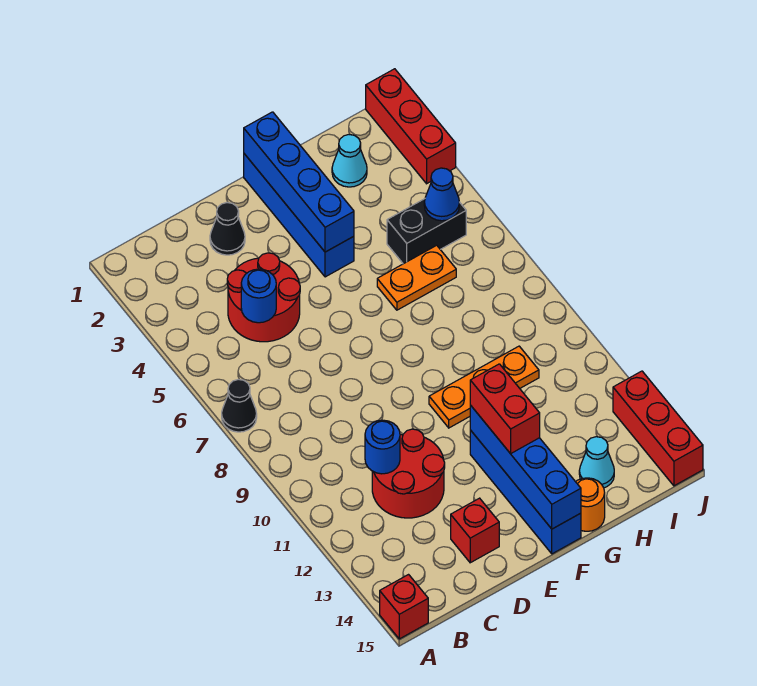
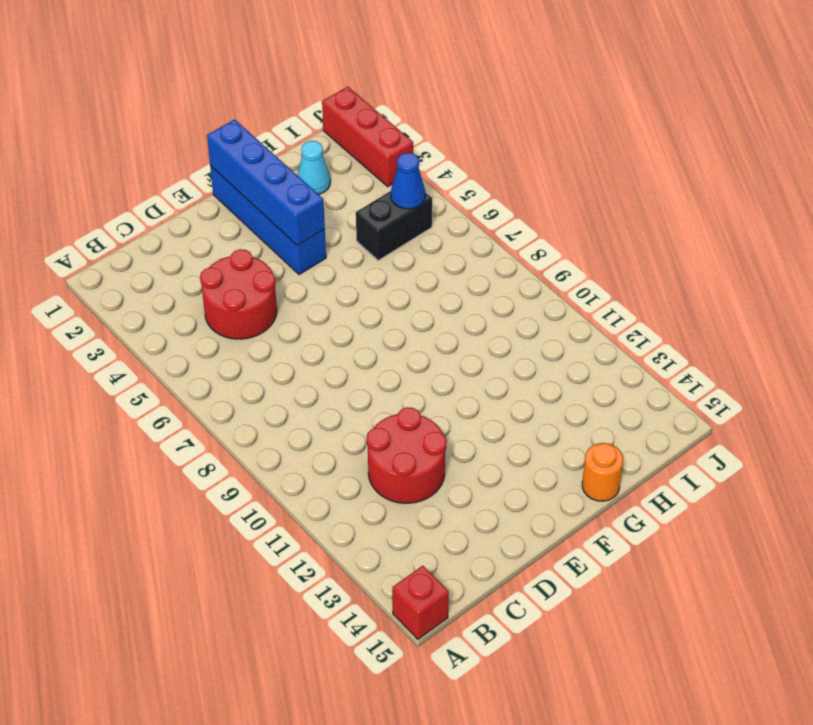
none -> black 1x1 cone [222,379,257,432]
none -> black 1x1 cone [210,203,245,255]
none -> red 1x1 brick [451,498,499,563]

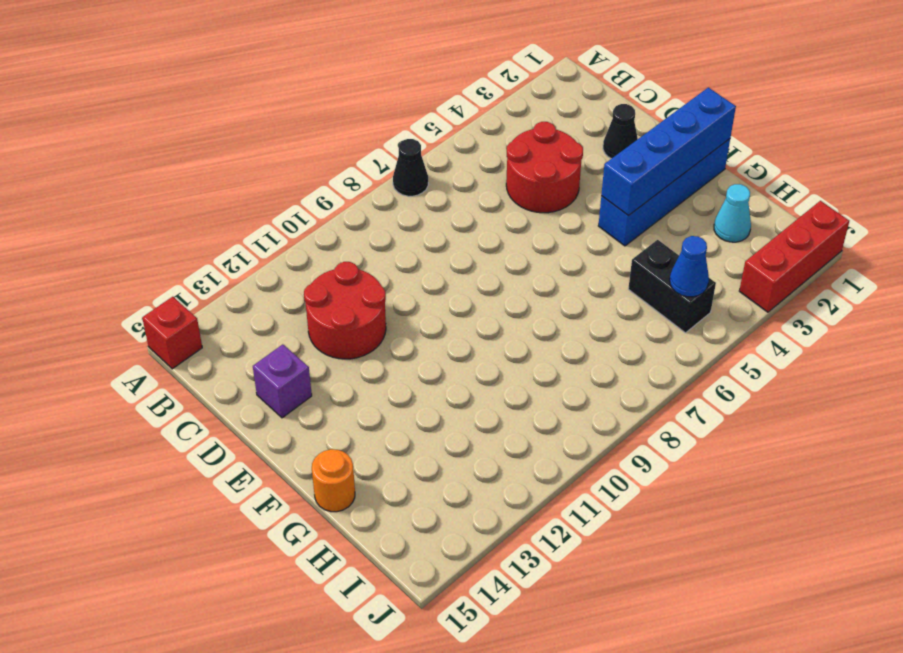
purple 1x1 brick [253,344,312,418] -> red 1x1 brick [451,498,499,563]
none -> orange 1x3 plate [429,346,539,428]
none -> blue 1x4 brick [470,430,581,554]
none -> orange 1x2 plate [377,245,456,310]

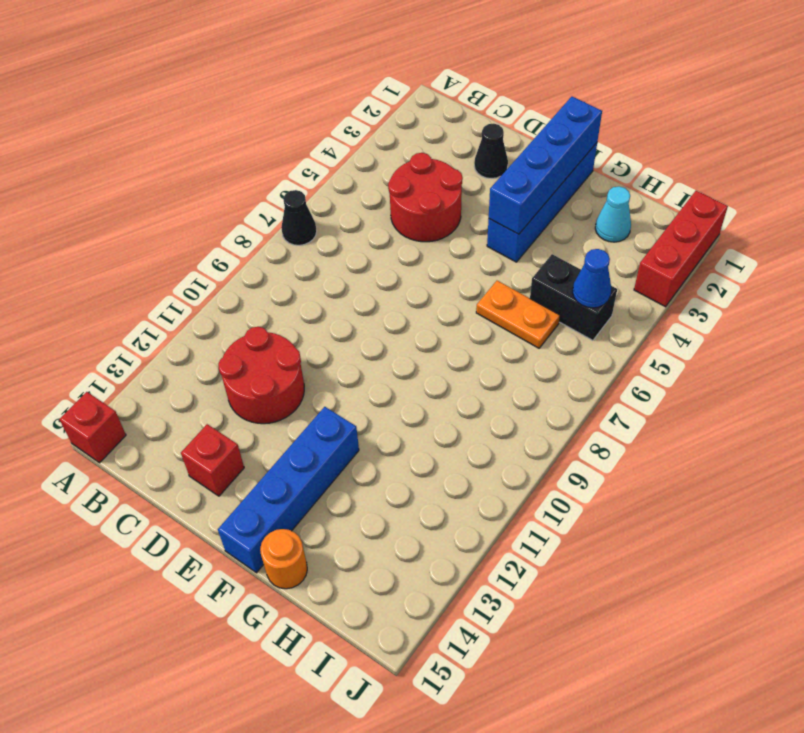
none -> orange 1x3 plate [429,346,539,428]
none -> cyan 1x1 cone [579,437,614,488]
none -> red 1x3 brick [613,371,703,486]

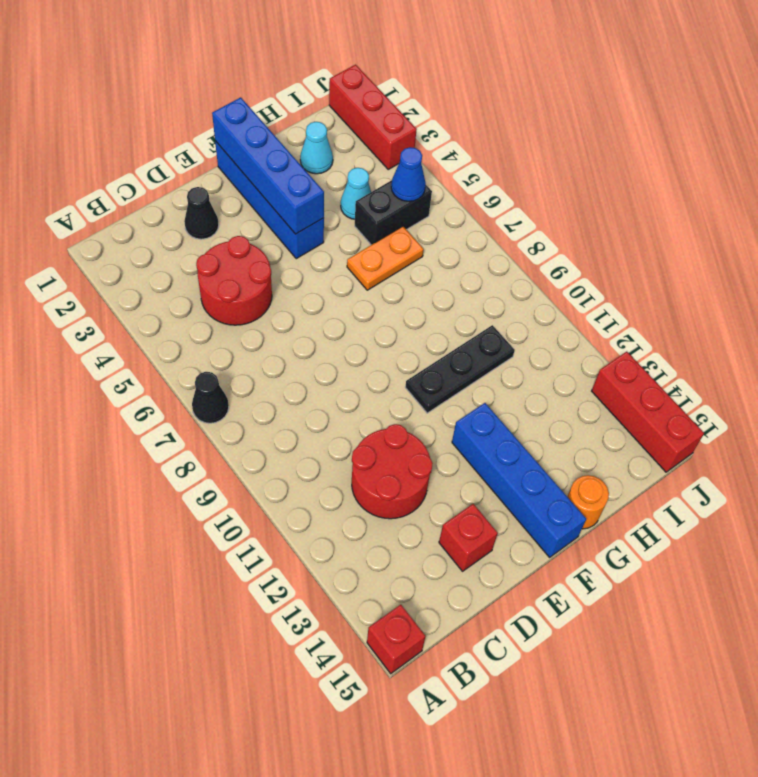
black 1x3 plate [405,325,515,413] -> orange 1x3 plate [429,346,539,428]
cyan 1x1 cone [341,168,371,219] -> cyan 1x1 cone moved to [579,437,614,488]
none -> blue 1x1 round brick [241,269,276,323]
none -> blue 1x1 round brick [365,420,400,474]
none -> blue 1x4 brick [470,405,581,529]

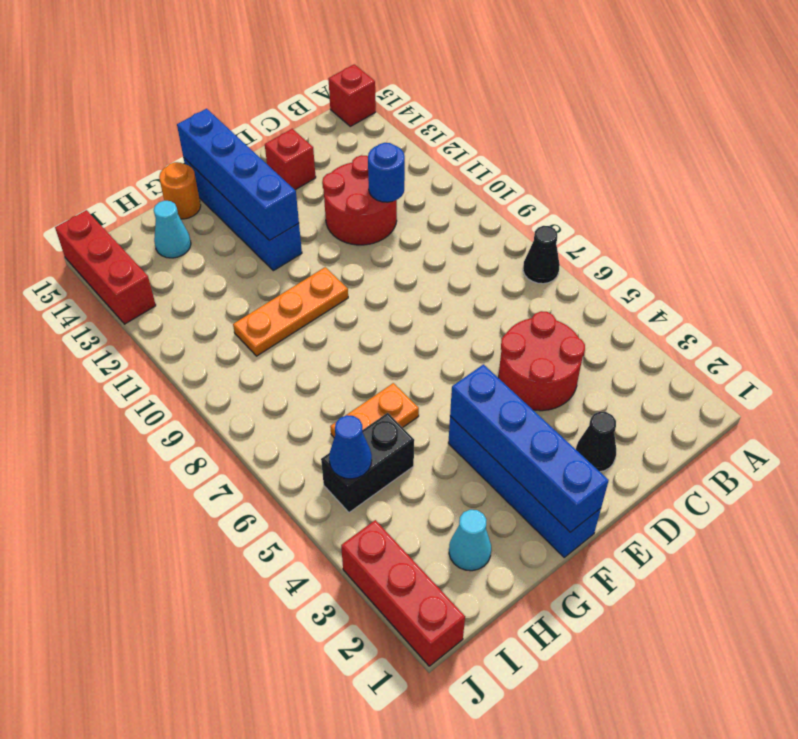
none -> blue 1x1 round brick [241,269,276,323]
none -> red 1x2 brick [470,364,540,454]

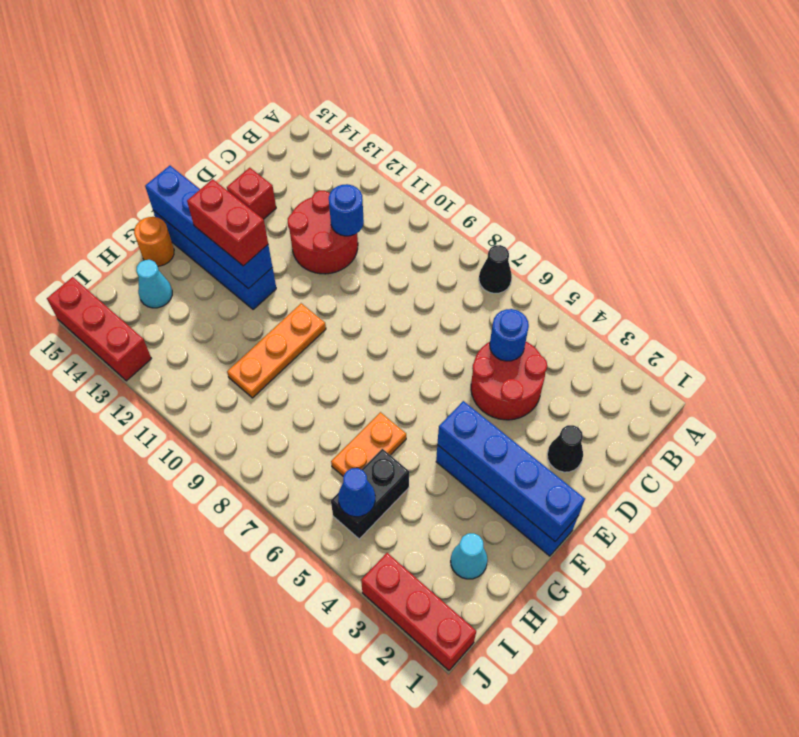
none -> red 1x1 brick [380,575,428,639]

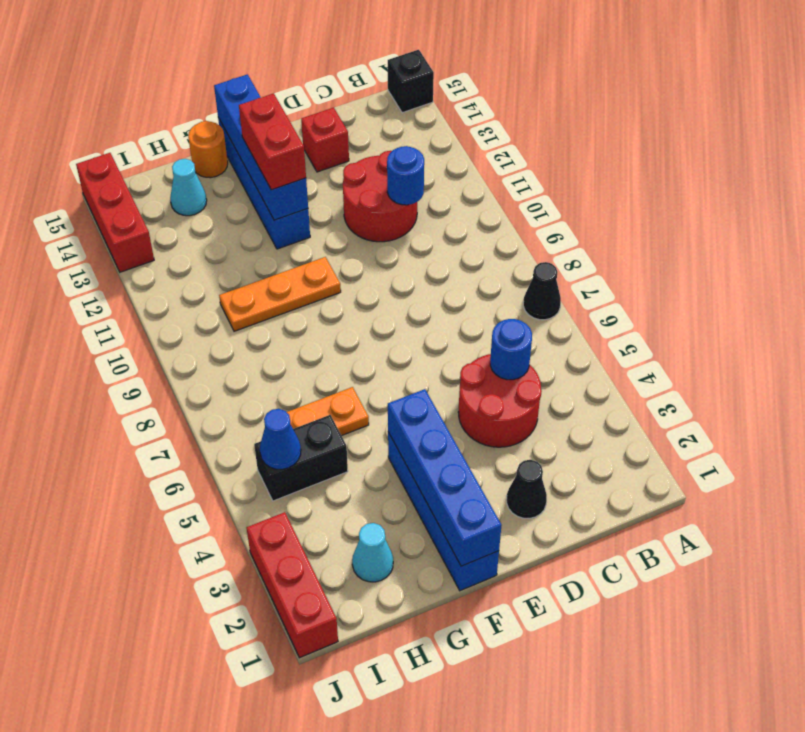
black 1x1 brick [388,50,434,113] -> red 1x1 brick [380,575,428,639]

